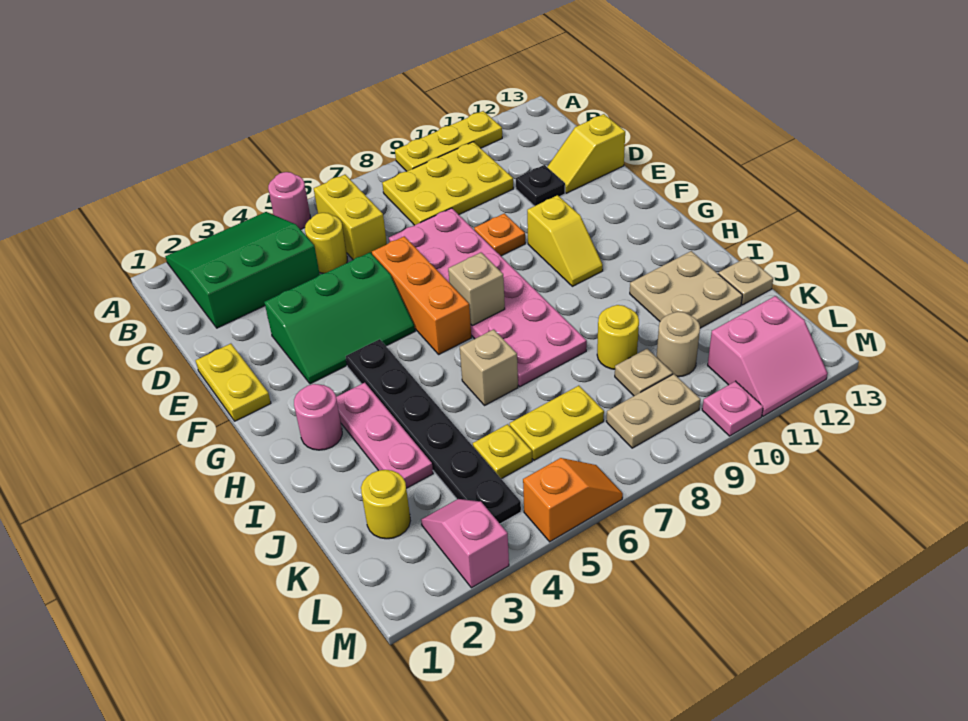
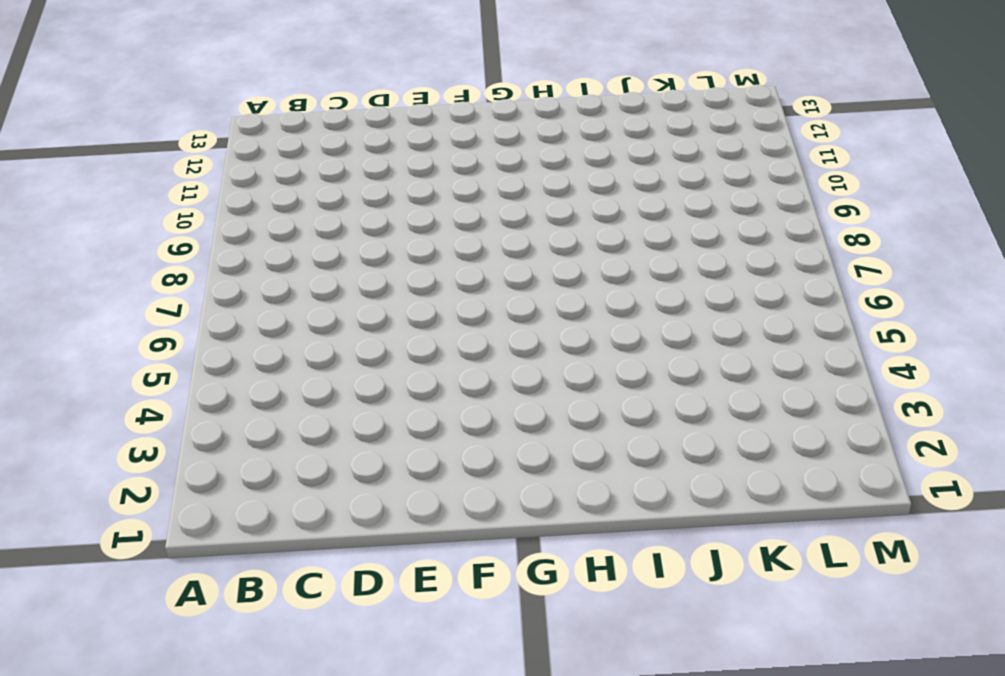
none -> green 3x3 slope [166,212,320,328]
none -> pink 1x1 round brick [268,172,310,230]
none -> yellow 1x3 plate [395,111,502,171]
none -> yellow 1x2 brick [314,175,387,260]

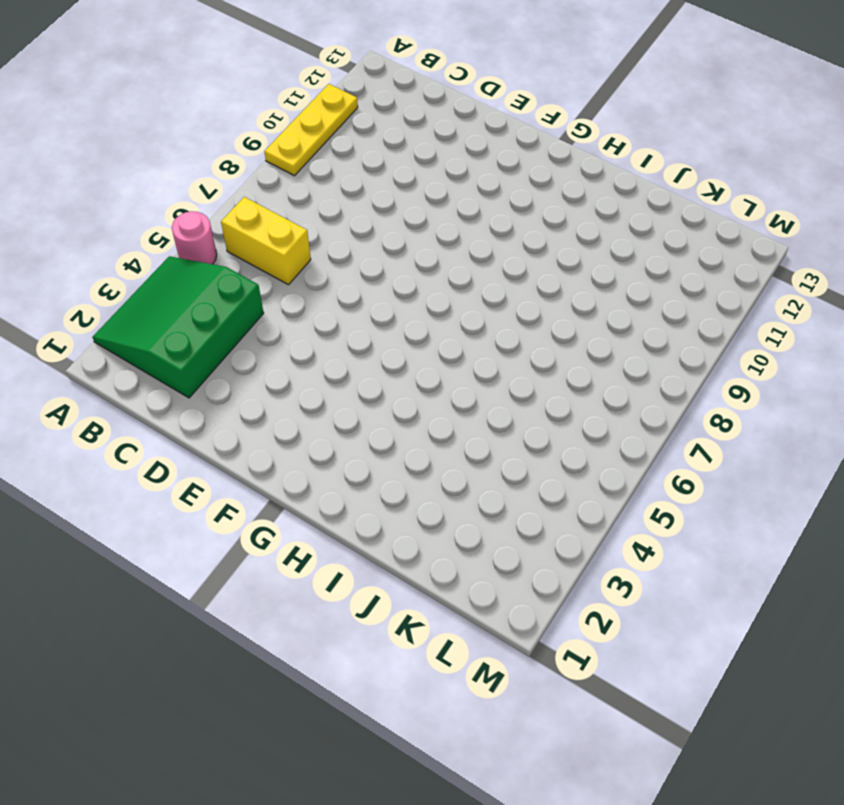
none -> yellow 2x3 plate [382,142,513,225]
none -> yellow 1x1 round brick [305,213,347,273]
none -> pink 2x6 plate [389,208,587,387]
none -> black 1x1 plate [516,165,565,206]

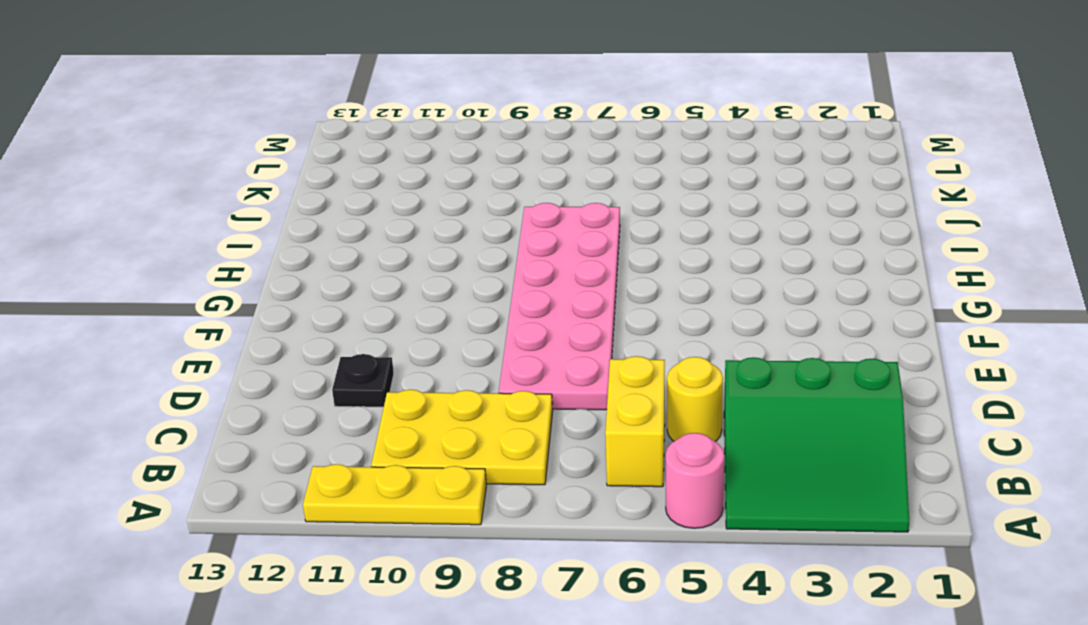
none -> yellow 1x2 slope [547,114,625,193]
none -> yellow 1x2 plate [196,344,271,421]
none -> green 2x3 slope [264,253,415,384]
none -> orange 1x3 brick [372,236,471,354]

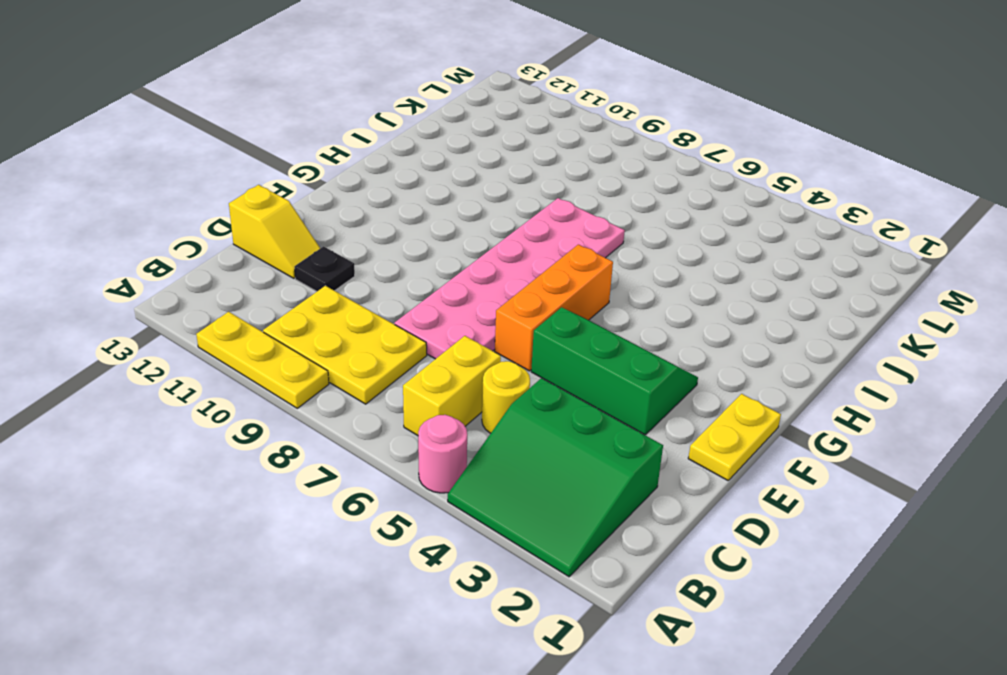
none -> orange 1x1 plate [474,213,525,256]
none -> yellow 1x2 slope [527,195,603,286]
none -> black 1x6 plate [346,339,521,524]
none -> pink 1x1 round brick [294,384,342,450]

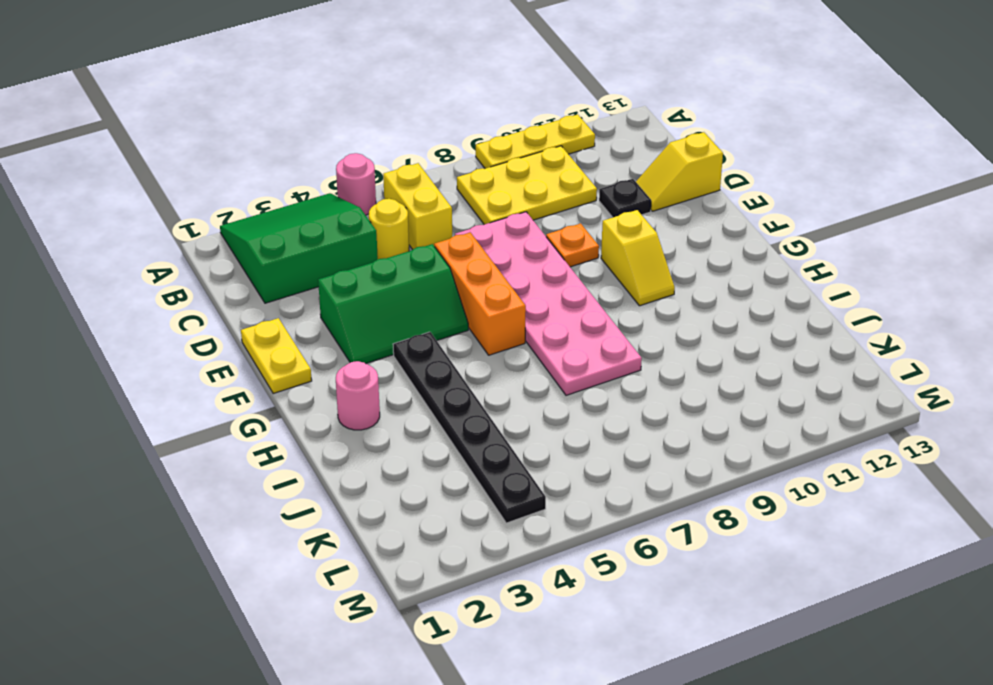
none -> pink 1x3 plate [336,383,433,488]
none -> tan 1x1 brick [460,329,518,405]
none -> tan 2x2 plate [630,251,742,328]
none -> yellow 1x1 round brick [597,305,639,369]

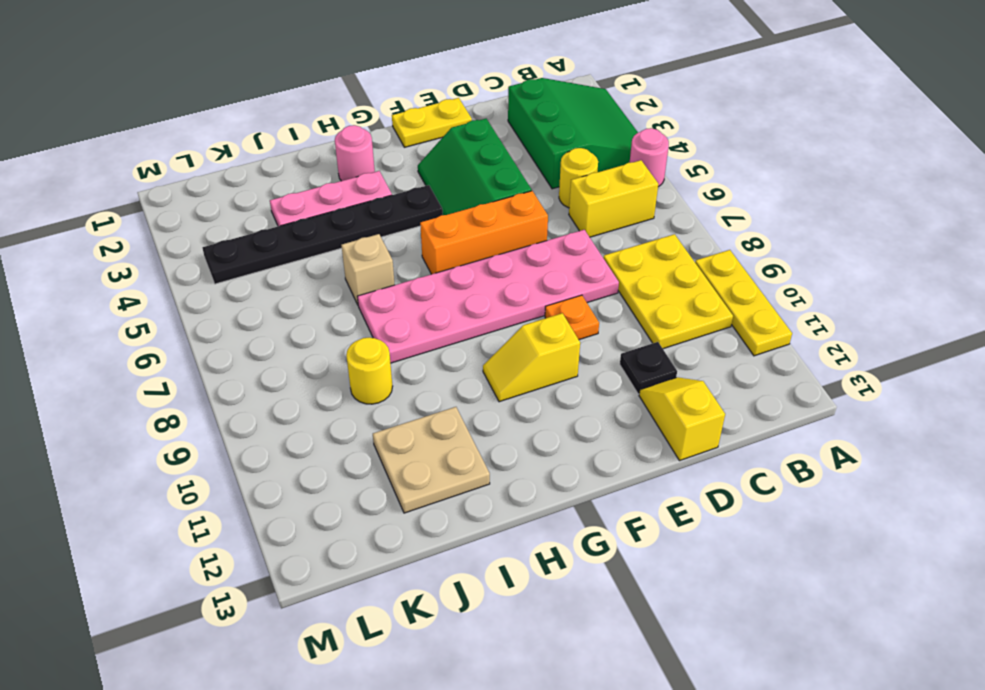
none -> tan 1x1 plate [718,257,773,305]
none -> yellow 1x1 round brick [361,470,410,539]
none -> yellow 1x1 plate [473,424,532,479]
none -> yellow 1x2 plate [510,386,604,460]

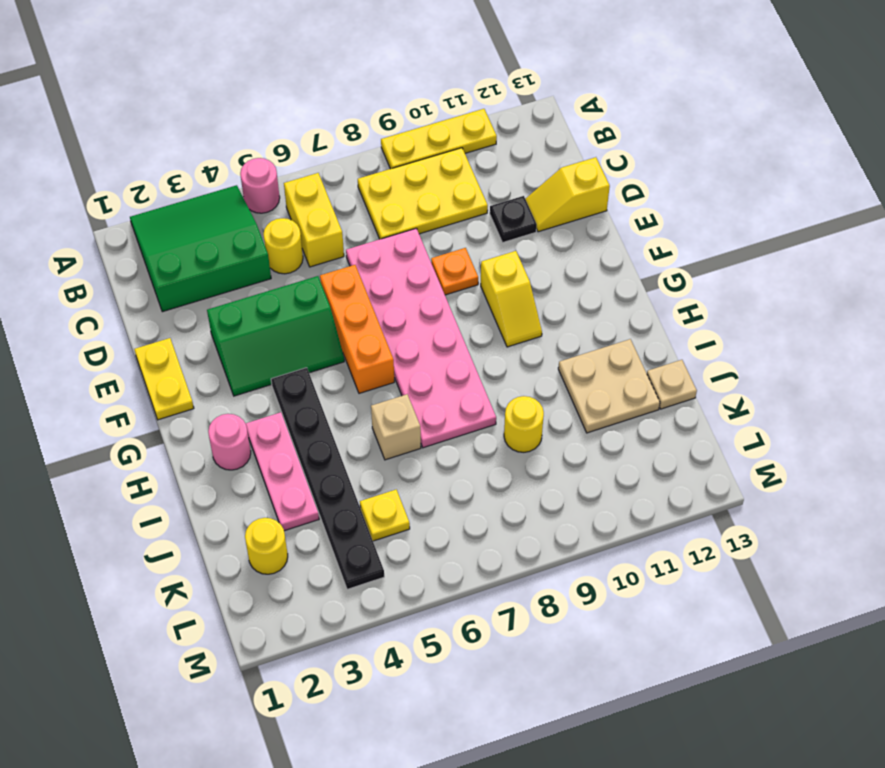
none -> yellow 1x2 plate [510,386,604,460]
none -> tan 1x1 plate [615,349,673,396]
none -> tan 1x1 round brick [657,312,700,377]
none -> pink 1x2 slope [421,499,509,588]

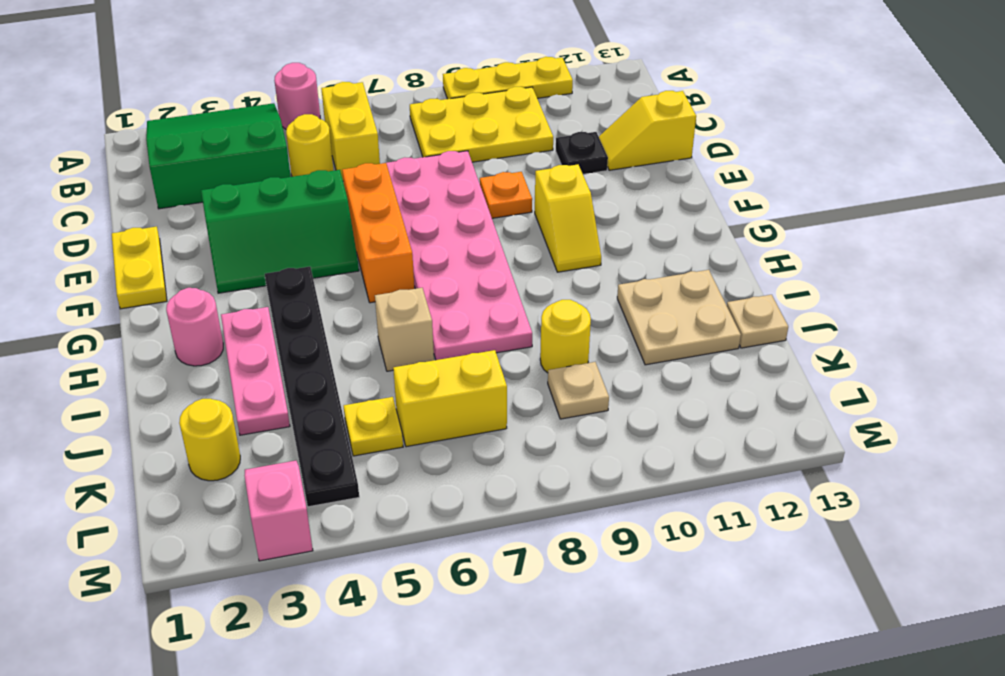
yellow 1x2 brick [393,350,507,447] -> yellow 1x2 plate [510,386,604,460]
none -> tan 1x1 round brick [657,312,700,377]
none -> tan 1x2 plate [606,374,700,448]
none -> pink 2x2 slope [708,296,828,416]
none -> orange 1x2 slope [523,458,623,542]

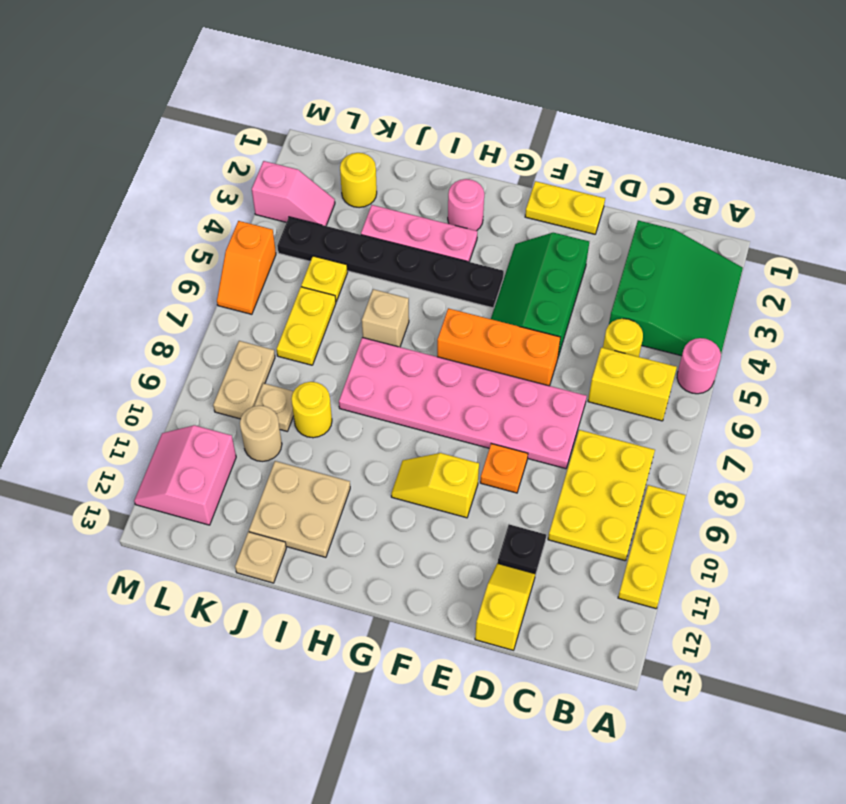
none -> pink 1x1 plate [702,381,763,436]
none -> tan 1x1 brick [448,253,505,326]

